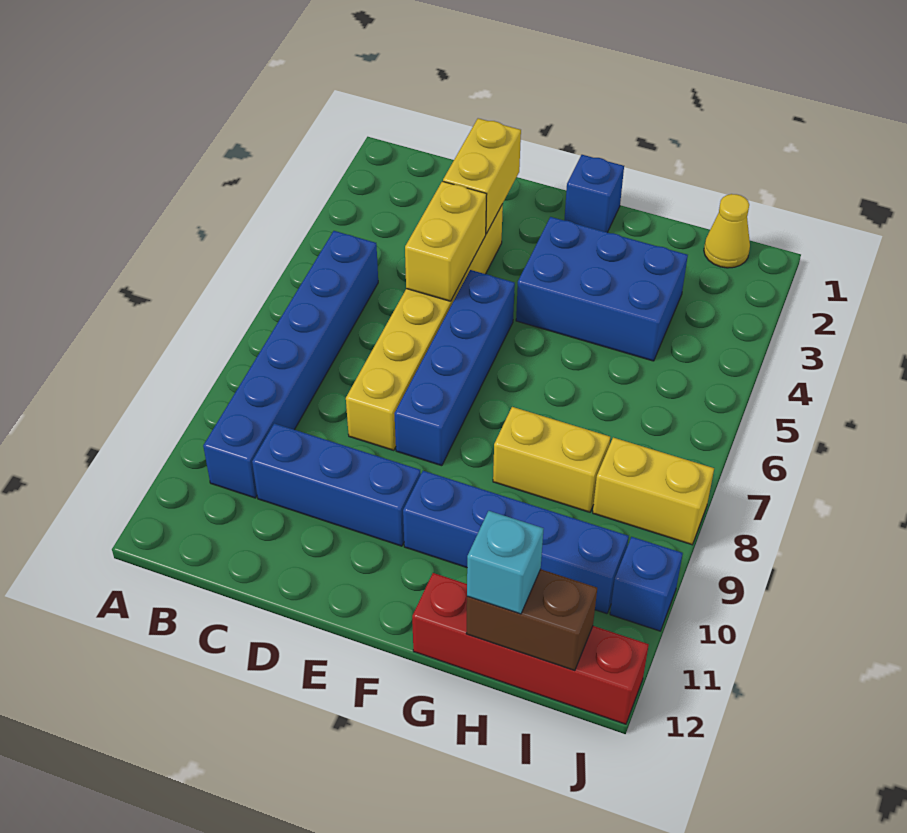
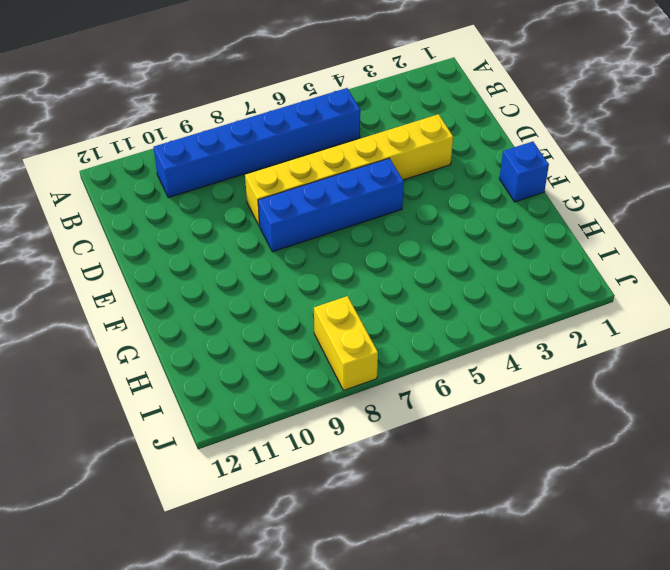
none -> blue 1x3 brick [252,423,421,546]
none -> blue 2x3 brick [516,217,688,361]
none -> blue 1x4 brick [403,471,629,614]

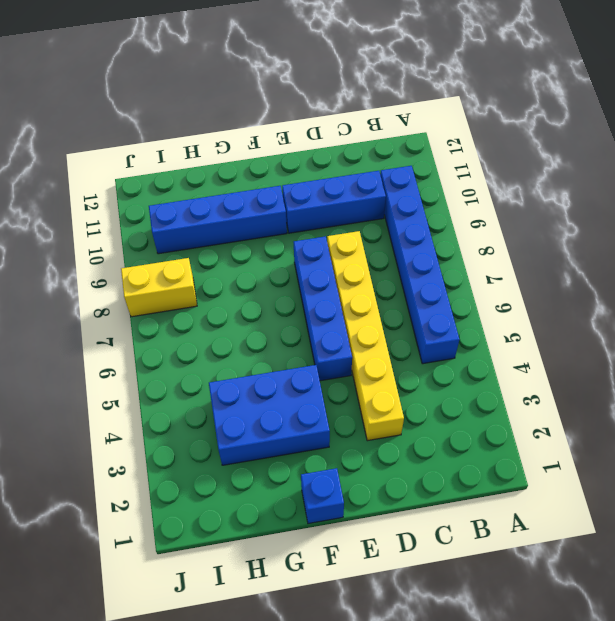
none -> yellow 1x2 brick [493,407,610,512]
none -> red 1x4 brick [412,573,649,724]
none -> yellow 1x1 cone [704,194,750,268]

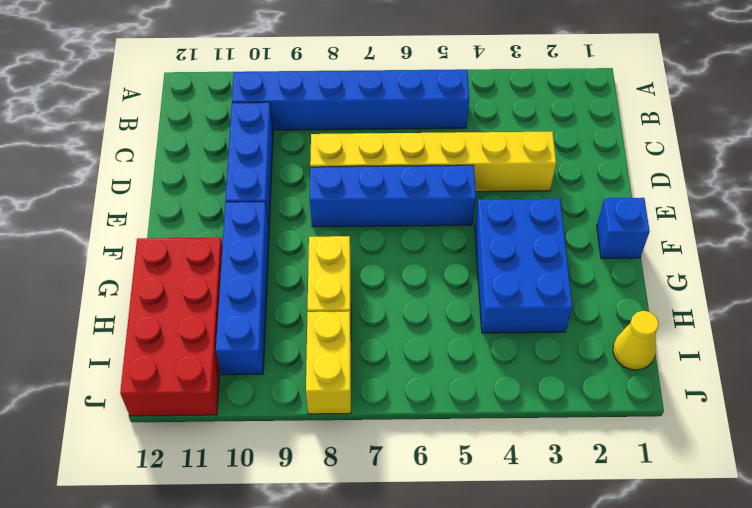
red 2x4 brick [120,238,223,416] -> red 1x4 brick [412,573,649,724]
none -> blue 1x1 brick [610,537,683,631]
none -> yellow 1x2 brick [443,118,521,234]
none -> yellow 1x2 brick [405,181,487,301]

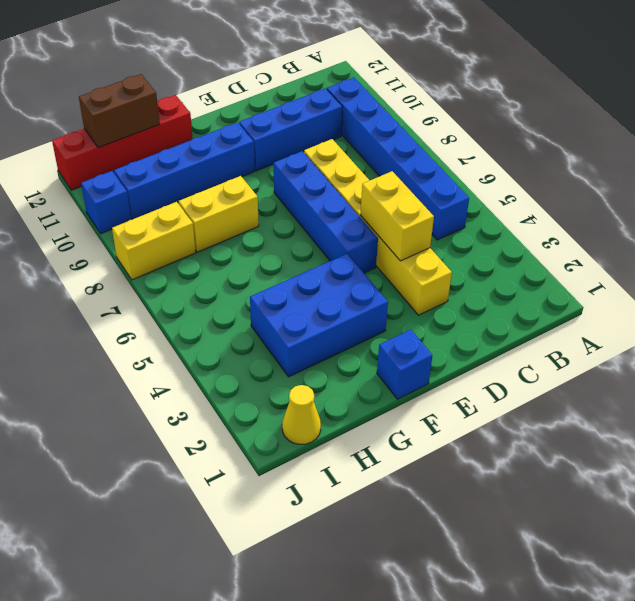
none -> yellow 1x2 brick [443,118,521,234]
none -> cyan 1x1 brick [467,511,543,614]

